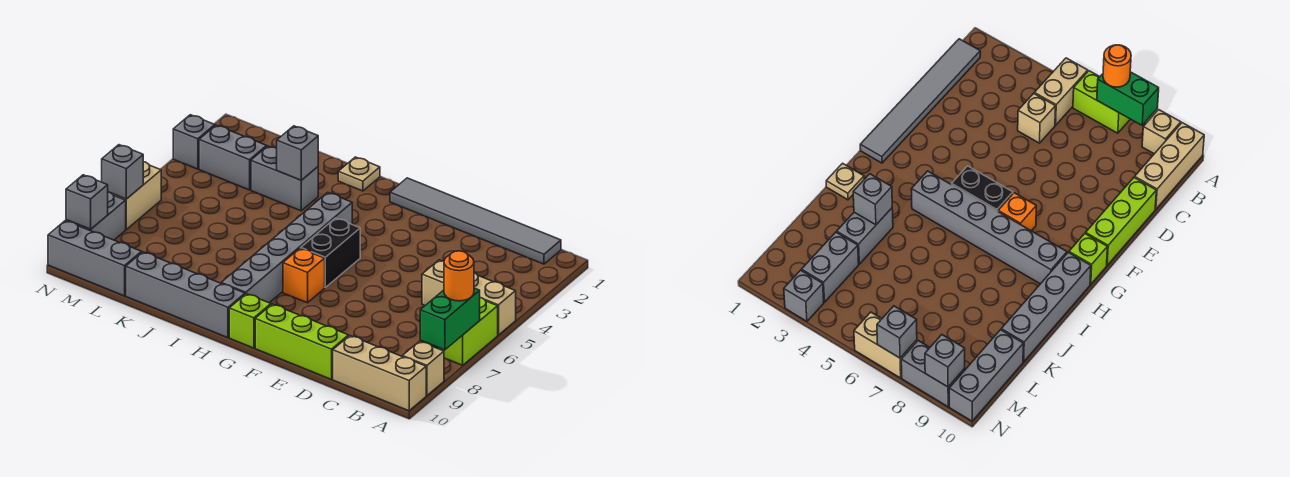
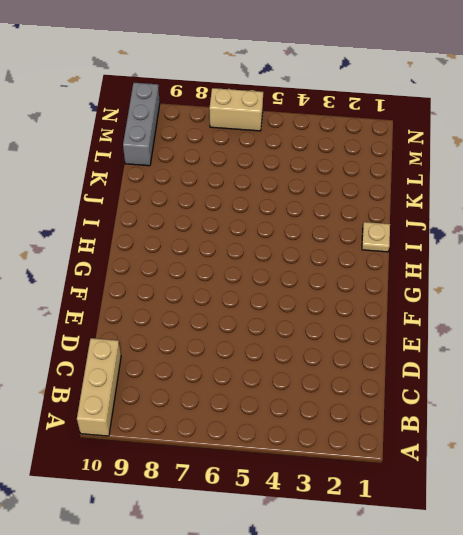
none -> tan 1x2 brick [474,273,516,335]
none -> lime 1x2 brick [438,298,498,365]
none -> tan 1x1 brick [402,341,444,396]

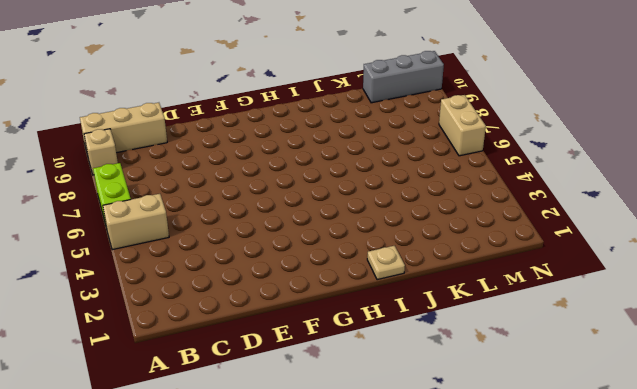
none -> grey 1x6 tile [390,178,561,264]
none -> tan 1x1 brick [422,260,444,305]
none -> lime 1x3 brick [255,304,349,379]

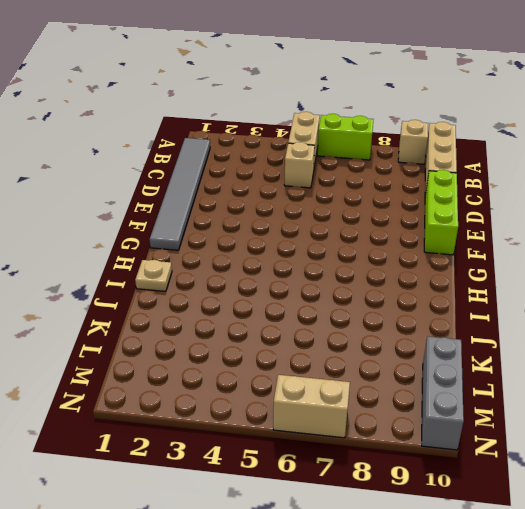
none -> black 1x2 brick [301,218,360,287]
none -> orange 1x1 brick [283,248,325,303]
none -> lime 1x1 brick [229,294,271,348]

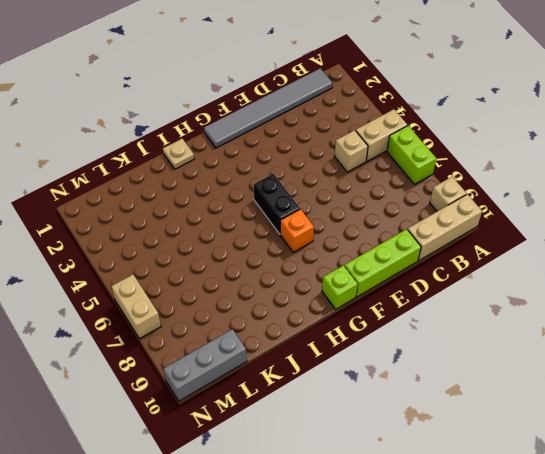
none -> grey 1x6 brick [221,192,352,303]
none -> grey 1x4 brick [126,252,245,338]
none -> grey 1x2 brick [251,146,318,211]

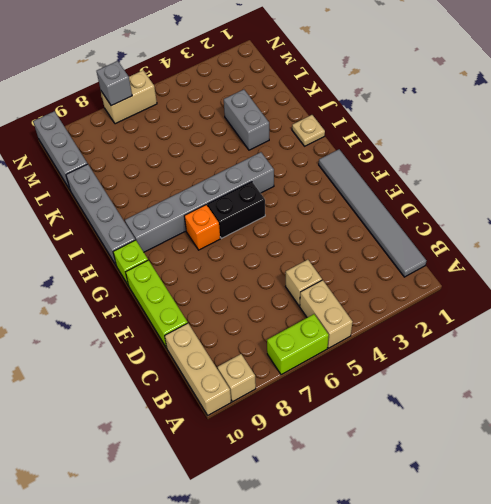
none -> grey 1x2 brick [199,125,267,190]
none -> grey 1x1 brick [173,115,215,169]
none -> grey 1x2 brick [66,192,126,240]

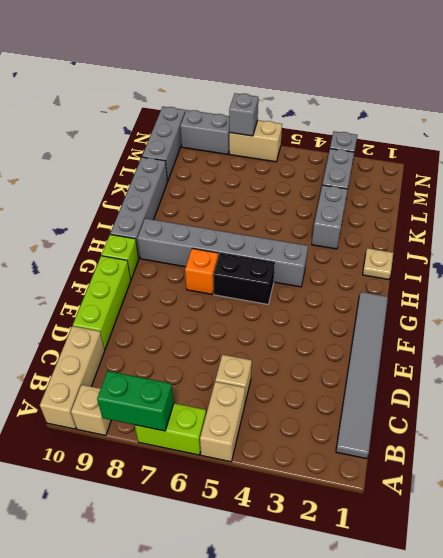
none -> grey 1x1 brick [277,126,318,180]
none -> grey 1x1 brick [66,175,108,229]
none -> orange 1x1 round brick [444,251,474,301]

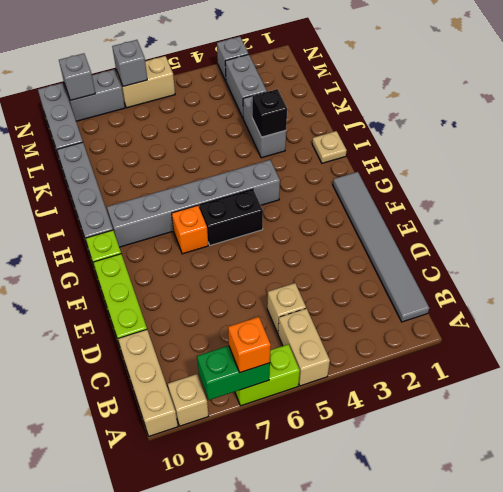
orange 1x1 brick [228,317,271,373] -> orange 1x1 round brick [444,251,474,301]
black 1x1 brick [252,89,287,137] -> grey 1x1 brick [277,126,318,180]

